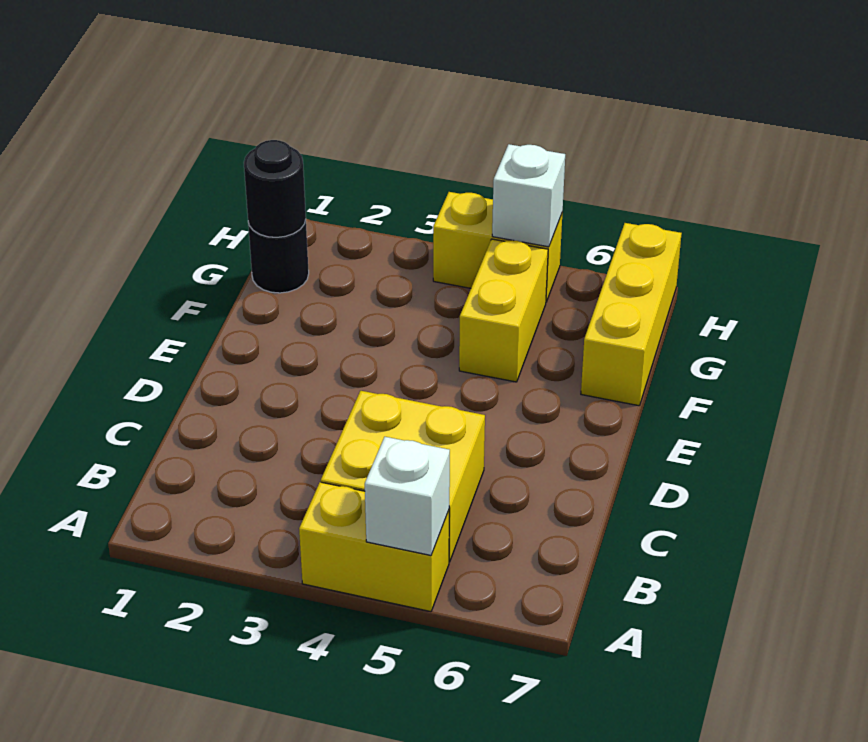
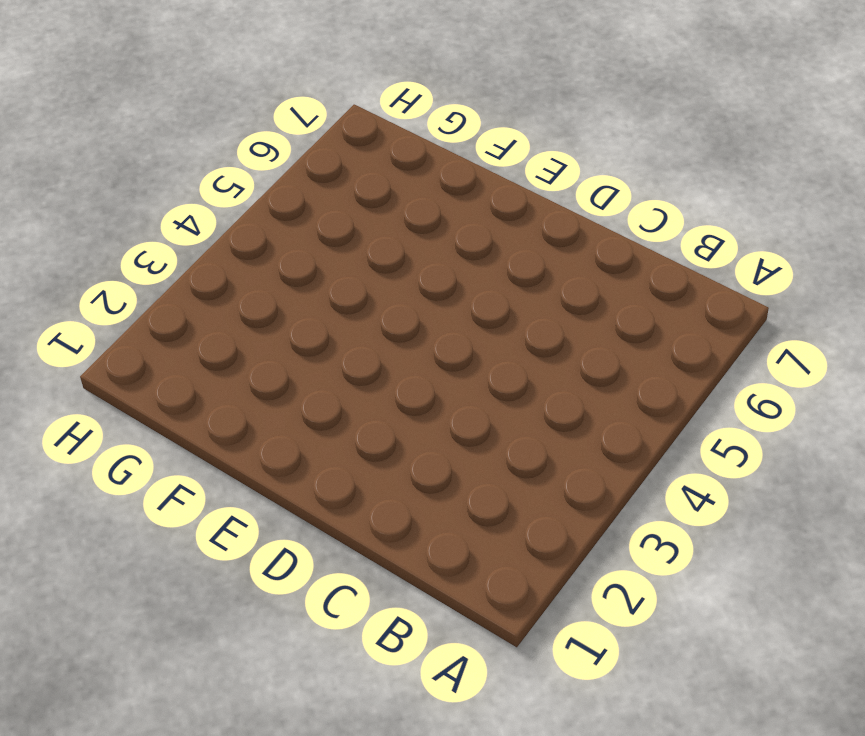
none -> yellow 1x2 brick [299,482,449,612]
none -> yellow 2x2 brick [321,391,485,562]

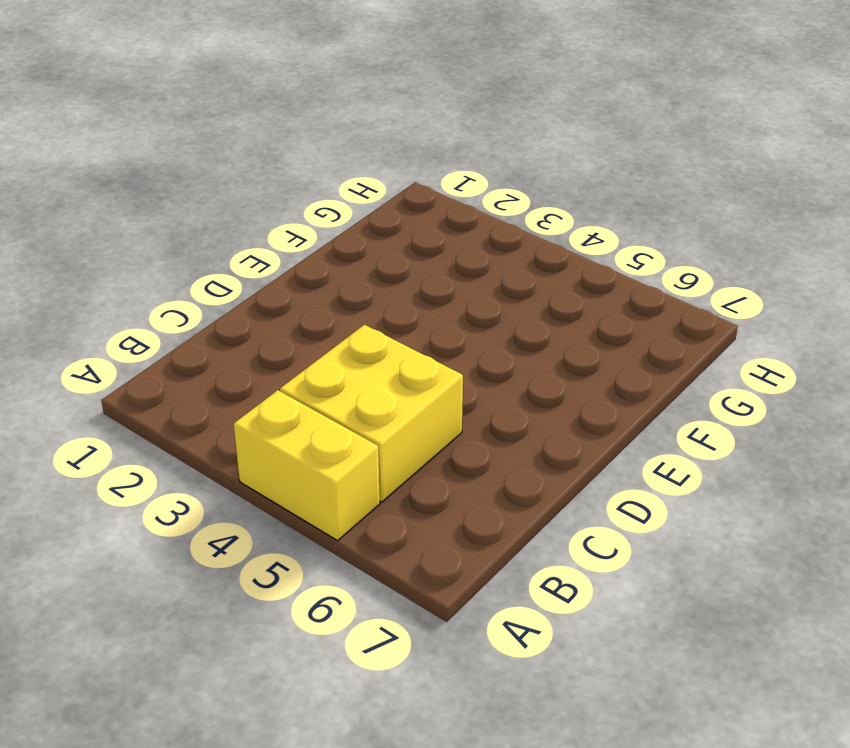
none -> yellow 1x2 brick [459,239,548,382]
none -> yellow 1x3 brick [581,223,682,406]

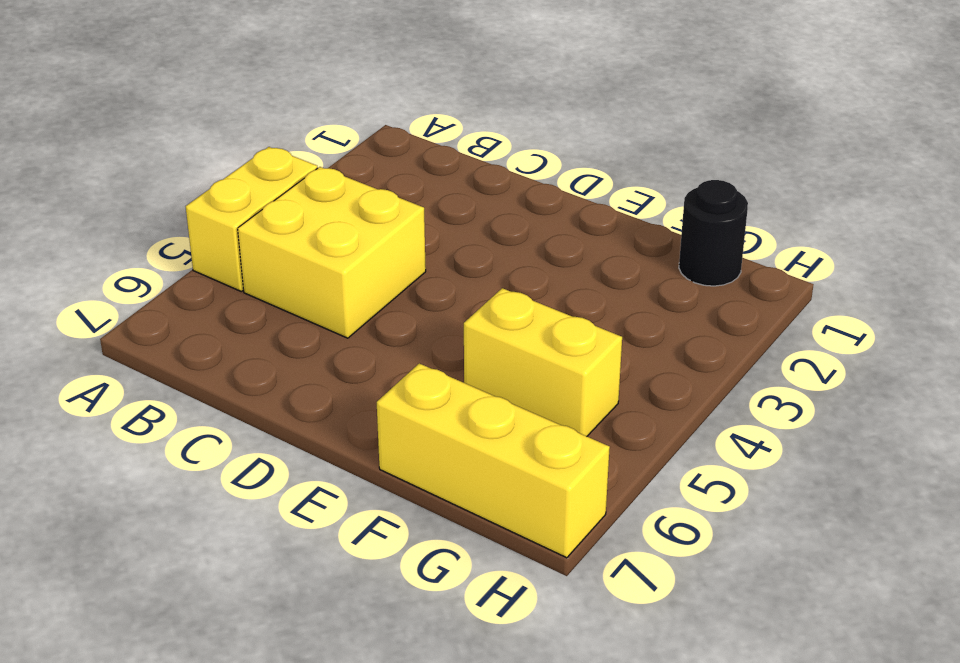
none -> yellow 1x2 brick [433,192,562,302]
none -> white 1x1 brick [365,437,450,555]

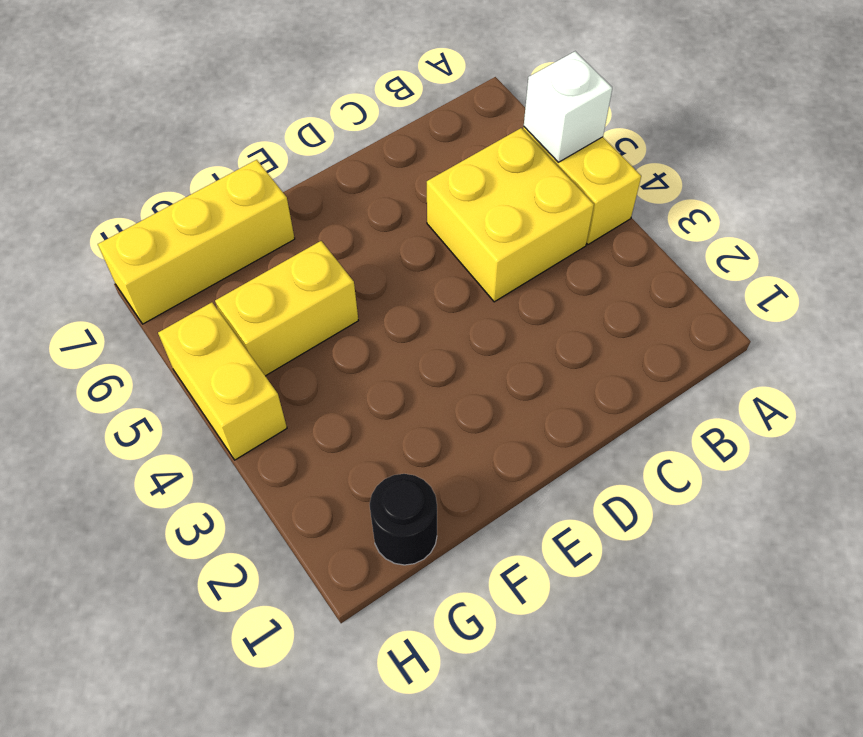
none -> black 1x1 round brick [244,140,306,237]
none -> white 1x1 brick [492,144,565,247]

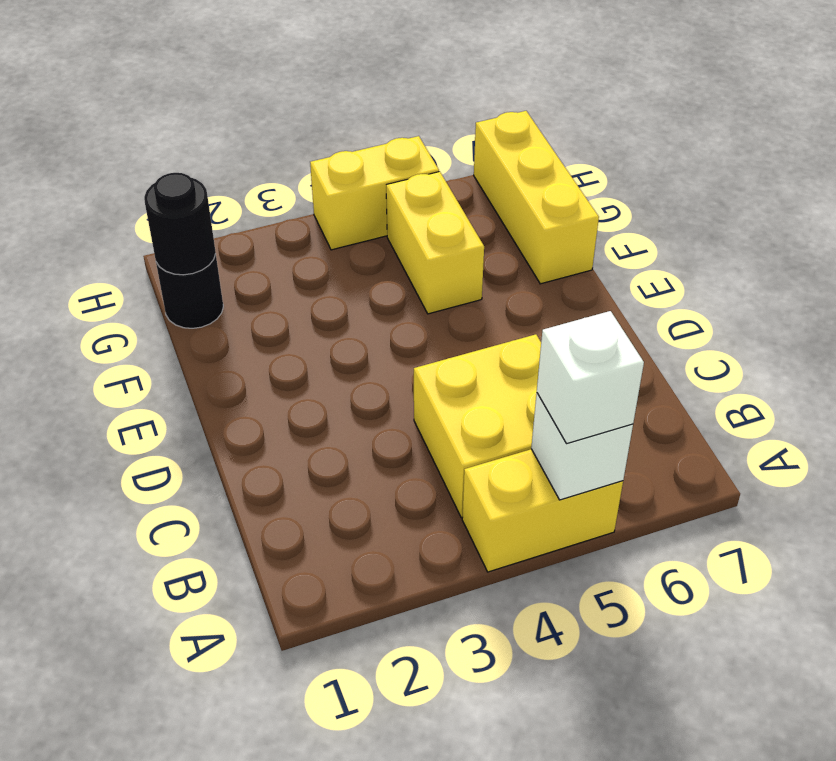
white 1x1 brick [537,311,644,443] -> white 1x1 brick moved to [492,144,565,247]

